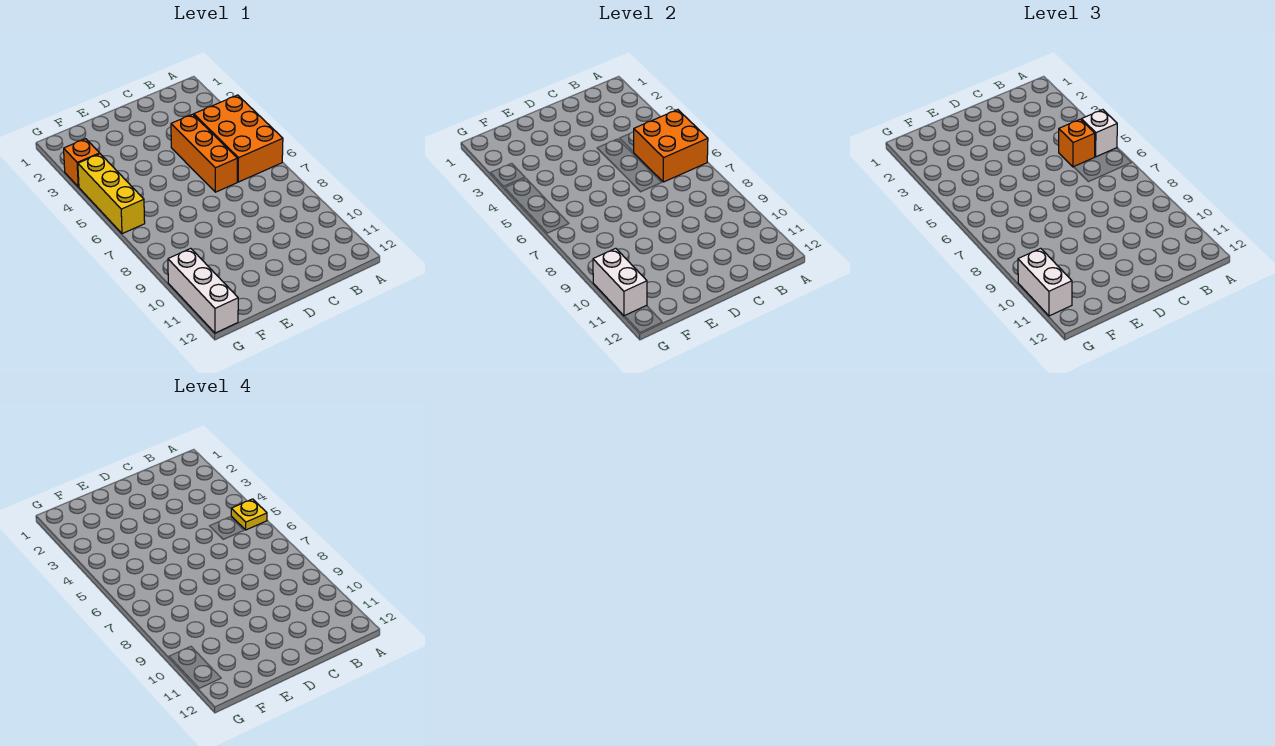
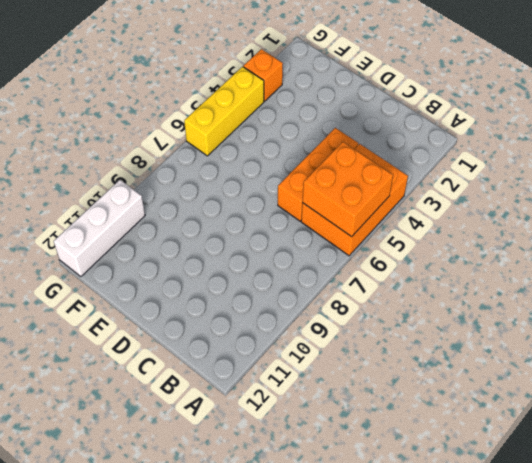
none -> white 1x2 brick [593,248,647,316]
none -> white 1x1 brick [1081,110,1117,157]

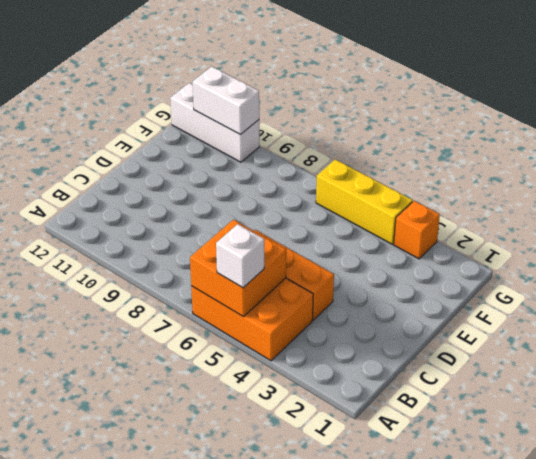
none -> orange 1x1 brick [1059,119,1095,167]
none -> white 1x2 brick [1018,248,1072,316]

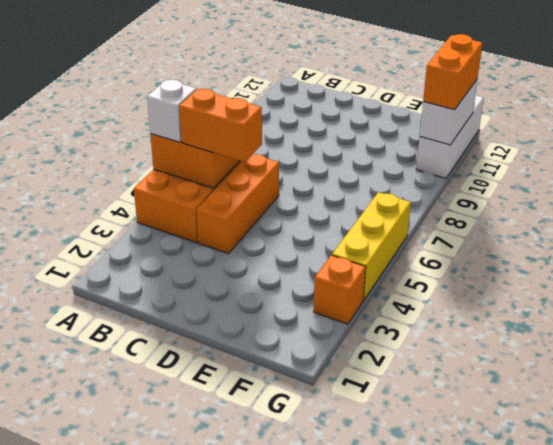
orange 1x2 brick [179,89,262,162] -> orange 1x1 brick [1059,119,1095,167]
orange 1x2 brick [423,34,482,110] -> white 1x2 brick [1018,248,1072,316]
none -> yellow 1x1 plate [231,499,267,530]

